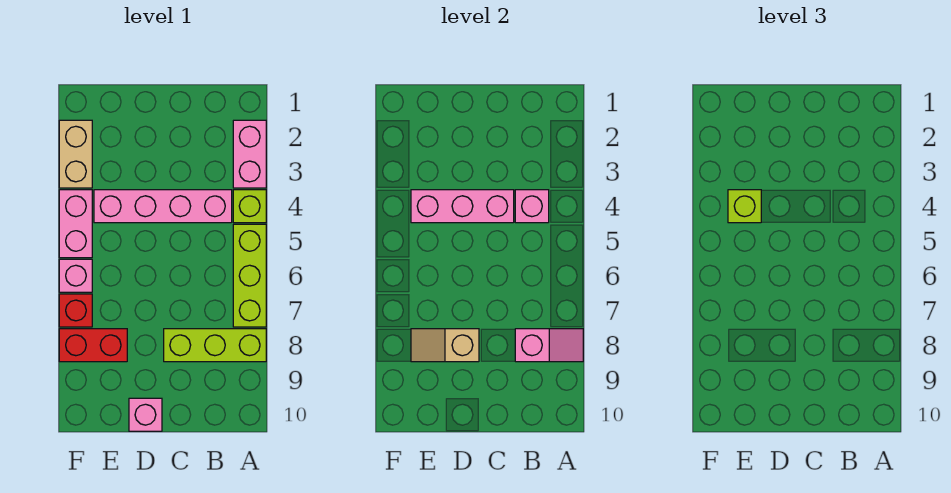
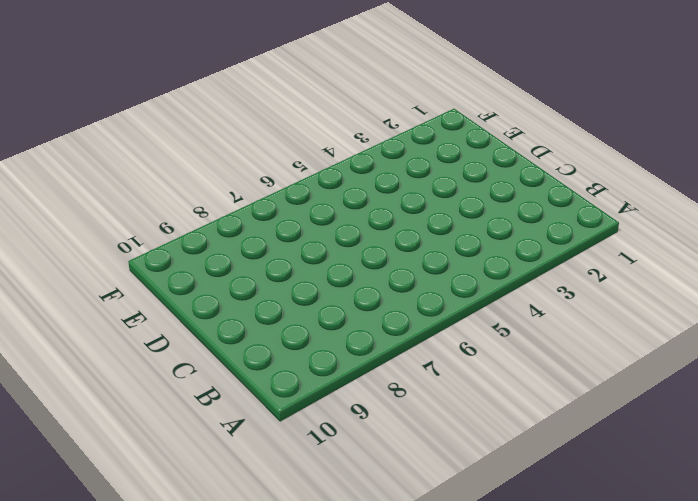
none -> pink 1x2 brick [233,120,266,188]
none -> lime 1x1 brick [233,190,266,223]
none -> lime 1x3 brick [233,224,266,327]

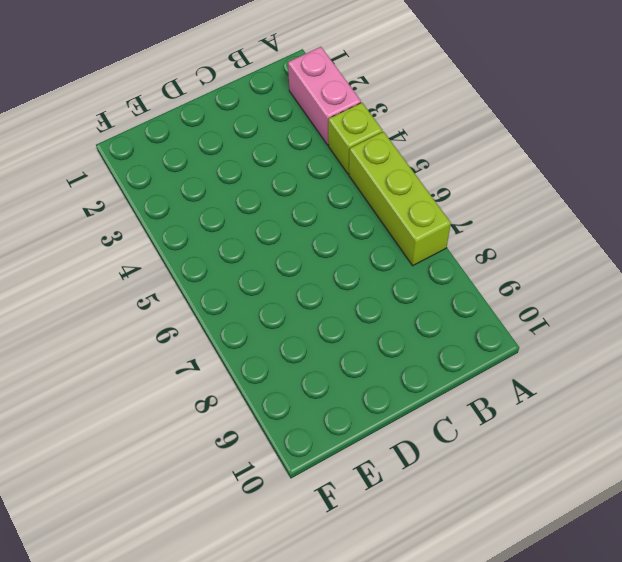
none -> lime 1x3 brick [164,329,266,362]
none -> pink 1x4 brick [94,190,232,223]
none -> pink 1x1 brick [129,398,162,431]

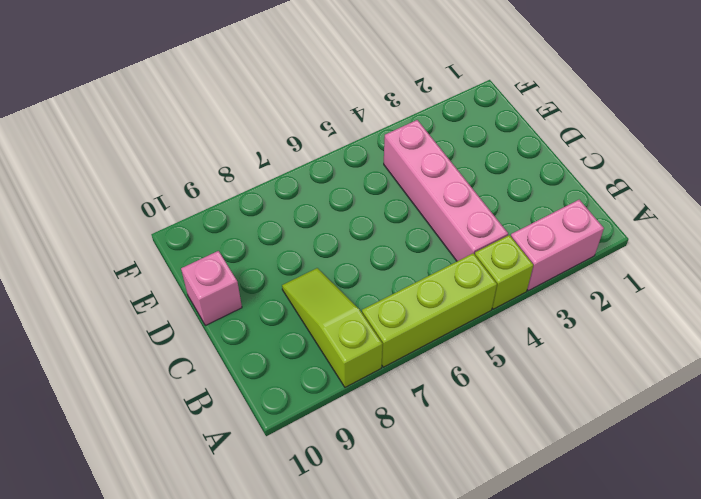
lime 1x3 slope [282,268,382,387] -> lime 1x3 brick [164,329,266,362]
none -> red 1x2 brick [59,329,127,362]
none -> tan 1x2 brick [59,120,92,188]
none -> pink 1x2 brick [59,190,92,258]

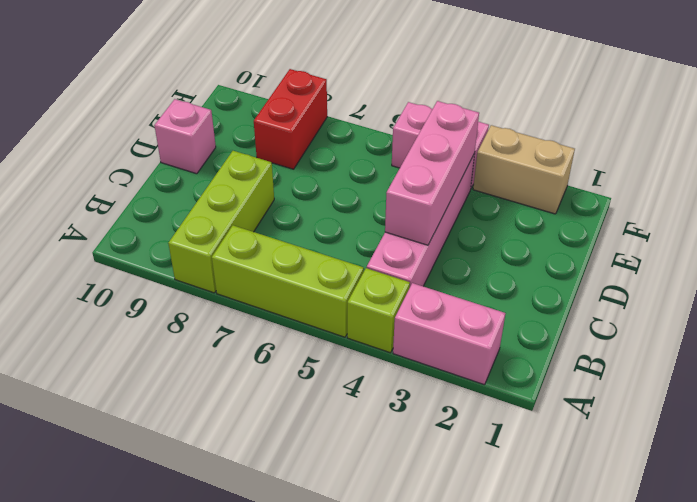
none -> pink 1x1 brick [59,259,92,292]
none -> red 1x1 brick [59,294,92,327]
none -> pink 1x2 slope [515,329,583,362]

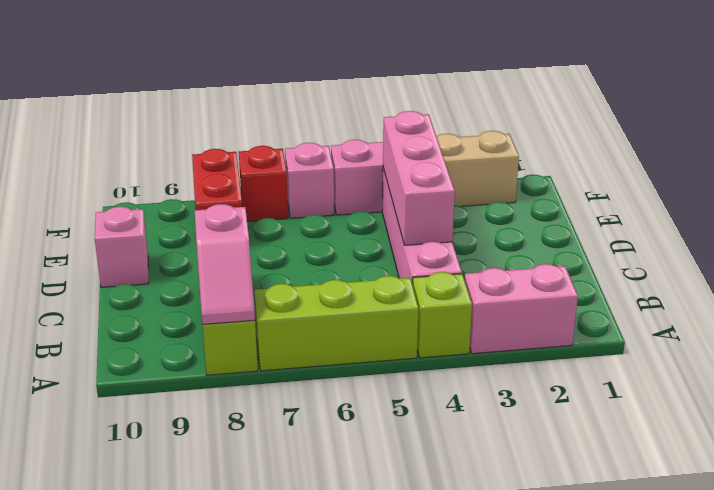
none -> pink 1x1 brick [515,190,549,223]
none -> tan 1x2 slope [411,329,479,362]
none -> lime 1x1 brick [728,190,761,223]

